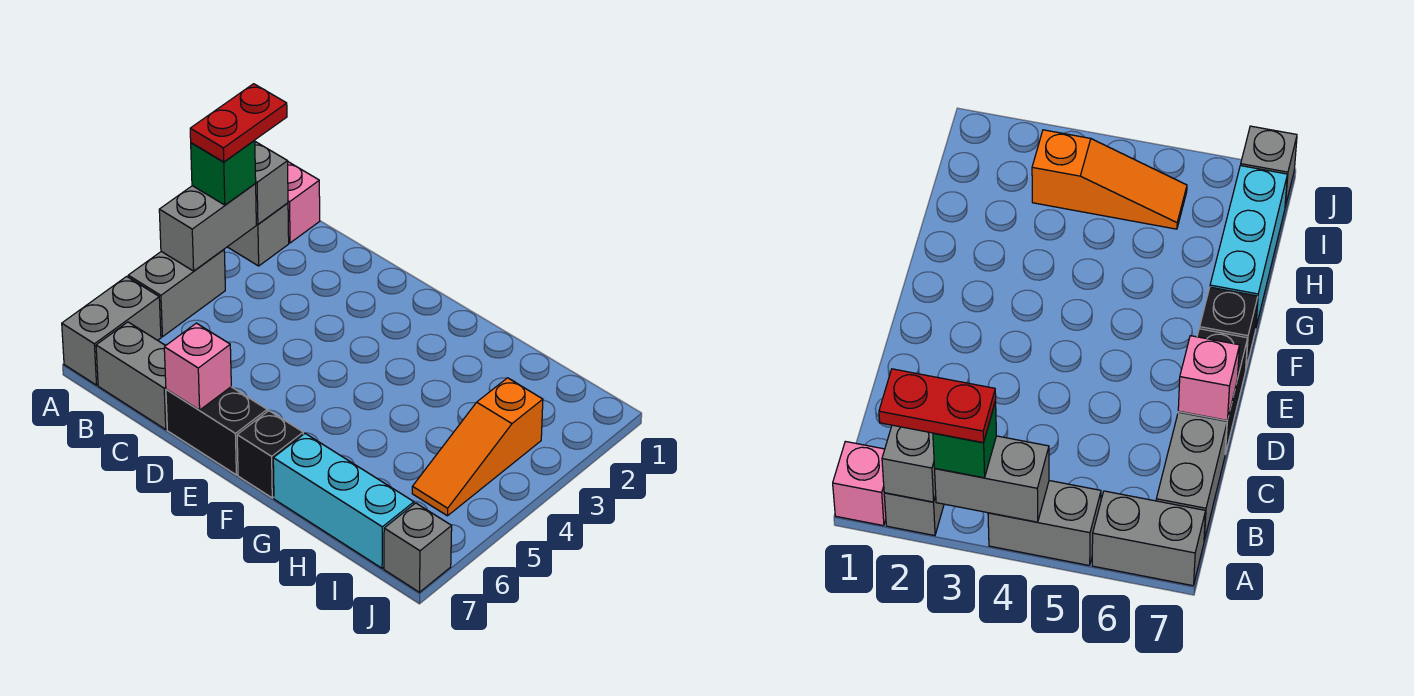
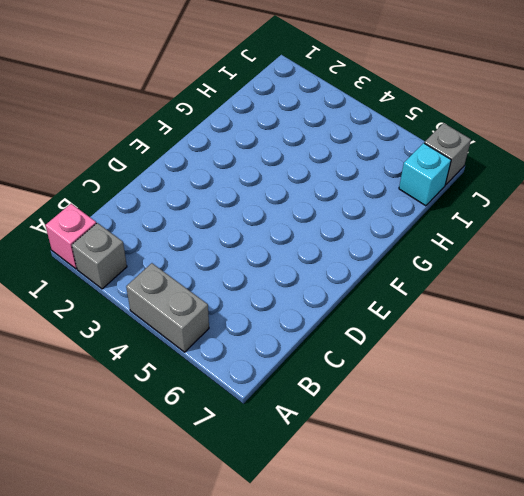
cyan 1x1 brick [399,143,451,206] -> cyan 1x3 brick [273,434,414,568]
none -> grey 1x2 brick [62,276,161,385]
none -> grey 1x2 brick [96,322,167,429]
none -> black 1x2 brick [166,387,267,475]

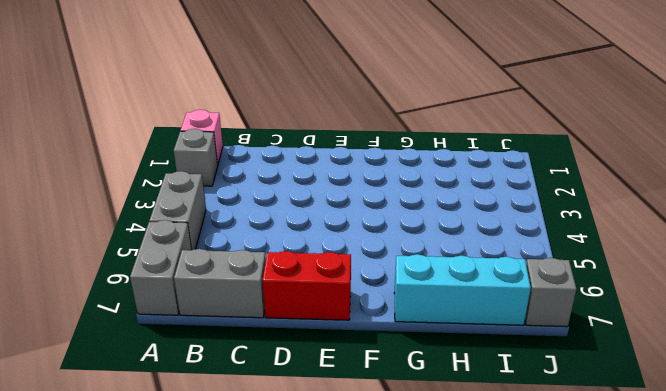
red 1x2 brick [262,251,351,320] -> black 1x2 brick [166,387,267,475]
none -> black 1x1 brick [237,411,303,498]
none -> orange 1x3 slope [412,378,543,516]
none -> grey 1x1 brick [255,142,288,224]

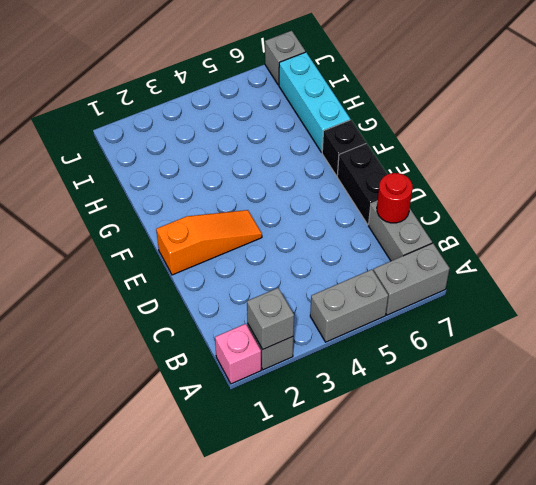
red 1x1 round brick [377,173,413,223] -> none
orange 1x3 slope [156,210,262,275] -> orange 1x3 slope moved to [412,378,543,516]
none -> grey 1x2 brick [159,184,256,271]
none -> pink 1x1 brick [164,323,231,410]
none -> green 1x1 brick [191,140,256,205]

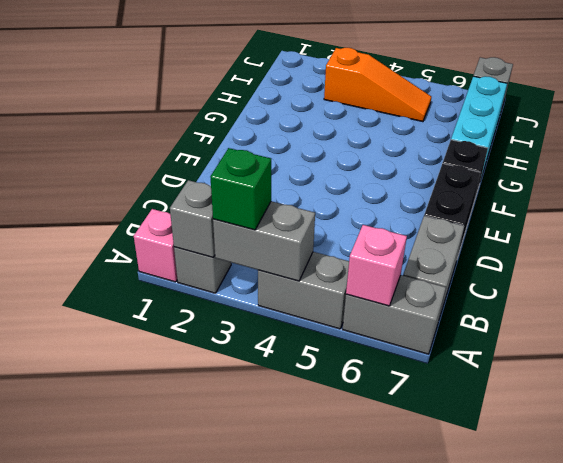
pink 1x1 brick [346,225,407,306] -> pink 1x1 brick moved to [164,323,231,410]
none -> red 1x2 plate [190,84,287,162]

